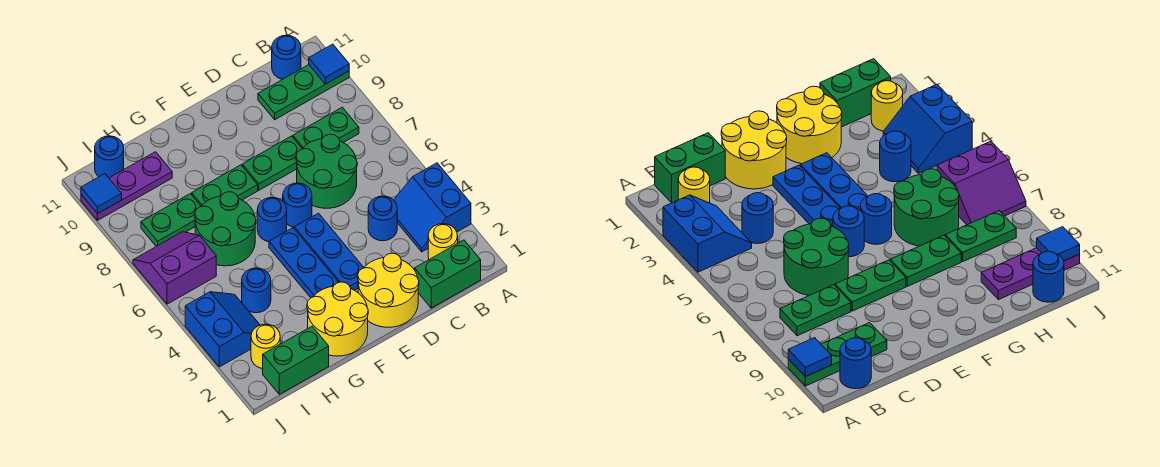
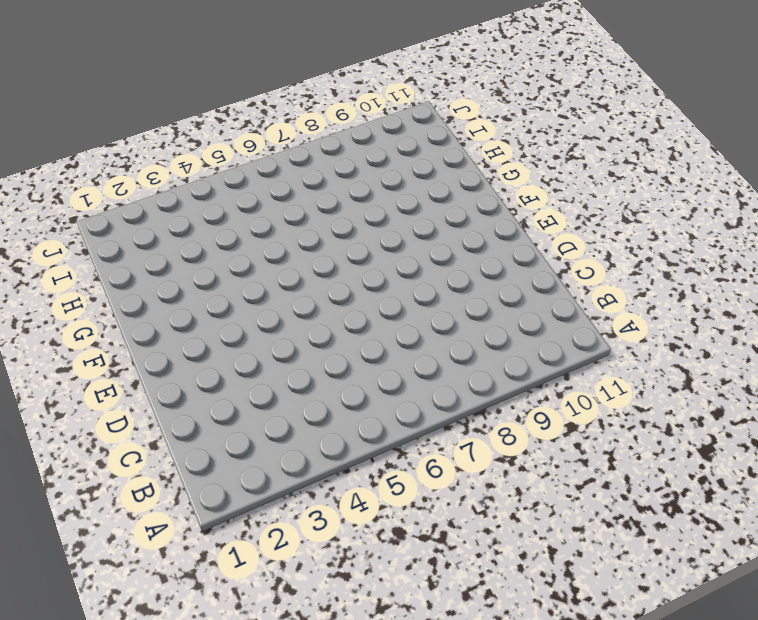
none -> blue 2x2 slope [394,163,471,252]
none -> green 1x3 plate [258,65,349,120]
none -> green 1x2 brick [415,240,481,308]

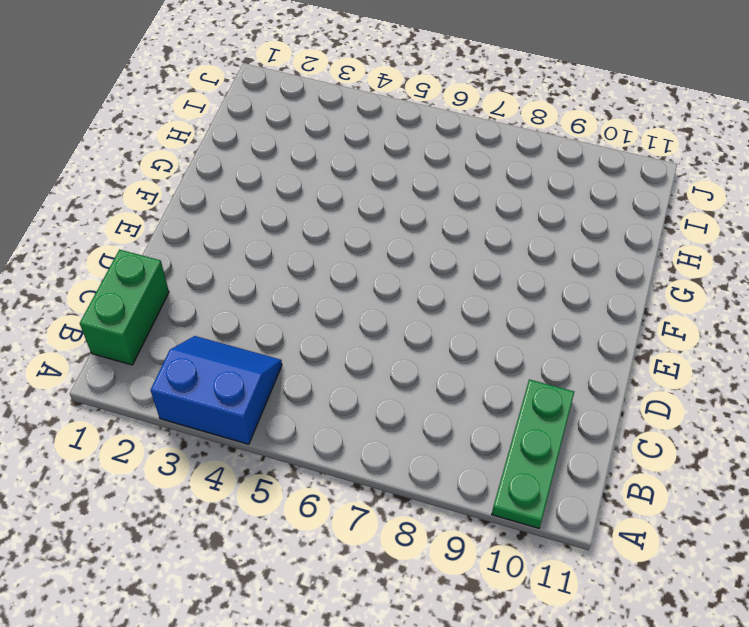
none -> yellow 1x1 round brick [428,224,458,259]
none -> green 1x2 plate [293,107,359,149]
none -> blue 1x1 round brick [272,35,301,79]

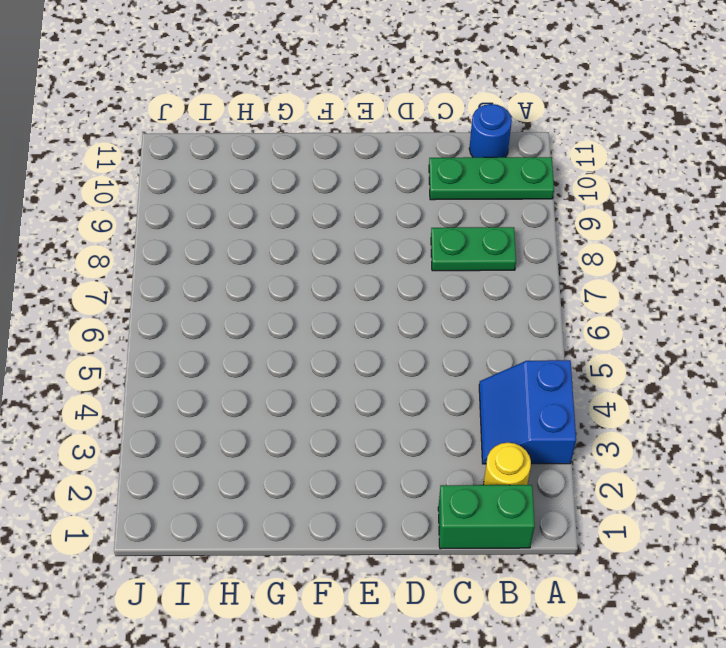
none -> blue 1x1 round brick [368,196,397,241]
none -> green 2x2 round brick [296,134,357,208]
none -> yellow 2x2 round brick [358,253,419,327]

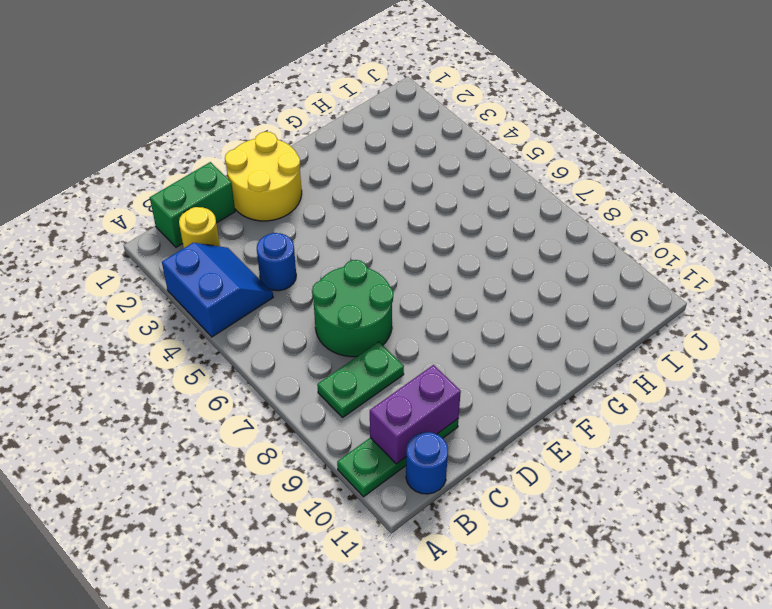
purple 1x2 brick [370,365,461,464] -> none
none -> green 1x2 plate [242,136,302,190]
none -> blue 1x3 plate [294,213,364,290]
none -> blue 1x1 round brick [283,183,312,227]

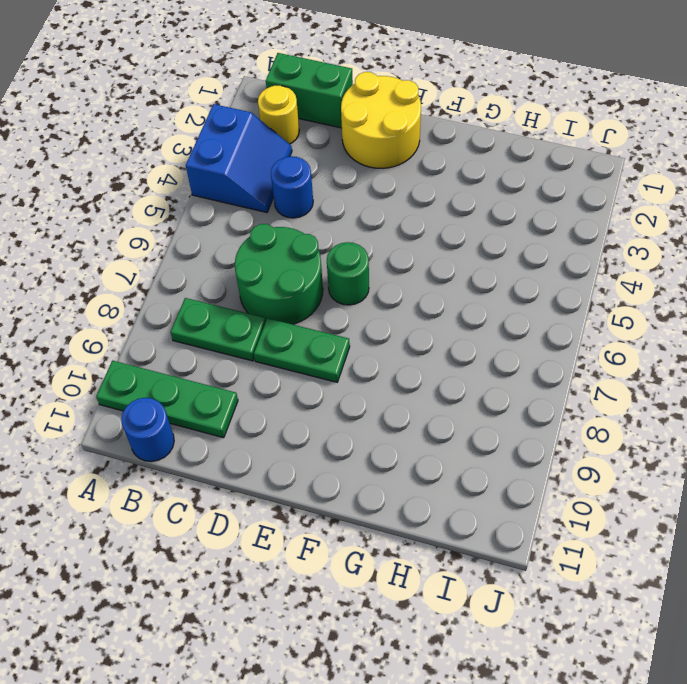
green 1x1 round brick [327,242,369,305] -> blue 1x1 round brick [283,183,312,227]
none -> blue 1x3 plate [294,213,364,290]
none -> yellow 2x2 round brick [307,282,368,356]
none -> blue 1x3 plate [269,228,339,298]

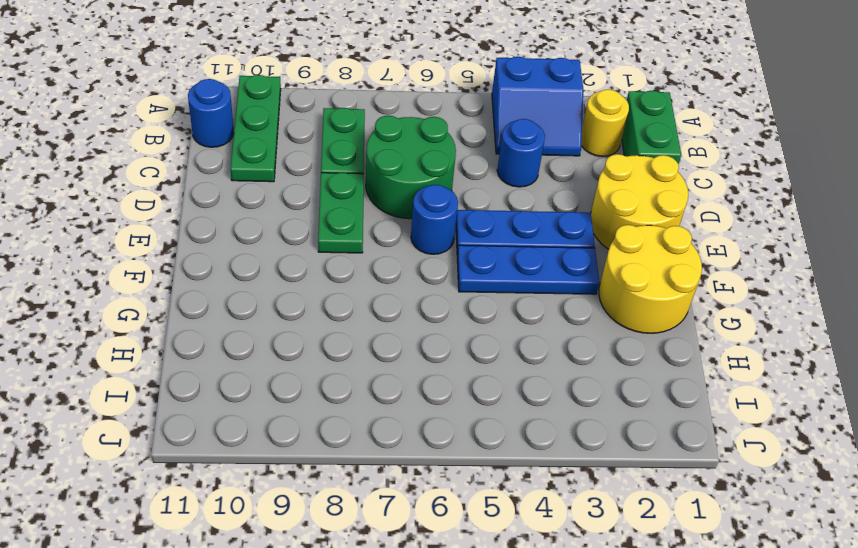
none -> blue 1x1 round brick [257,197,287,242]
none -> green 1x2 plate [192,165,258,206]
none -> green 2x2 round brick [195,192,256,266]

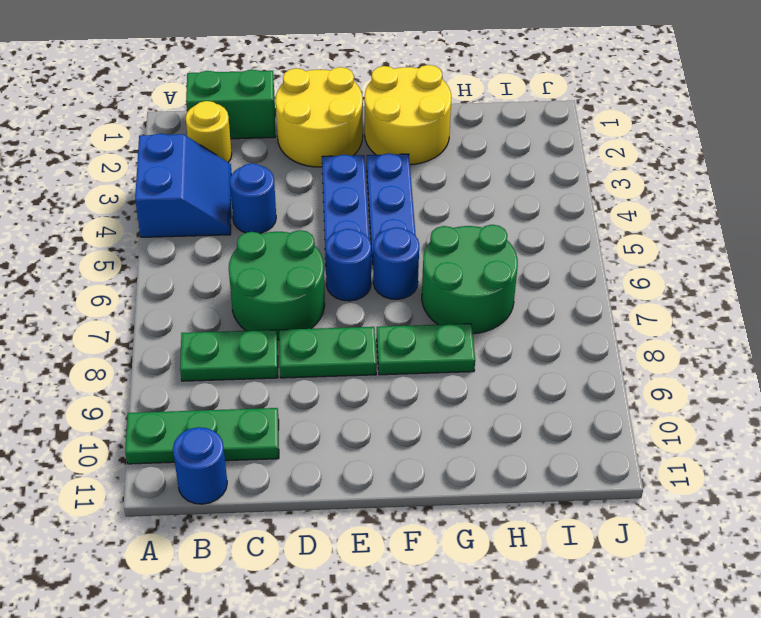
none -> green 1x2 brick [263,327,329,394]
none -> blue 1x1 round brick [242,268,271,313]
none -> green 1x2 plate [141,194,201,246]

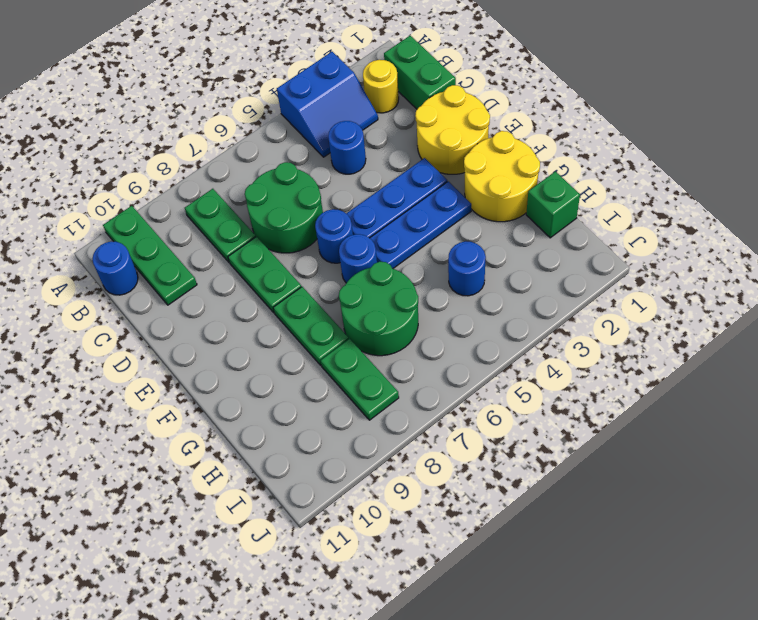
green 1x1 brick [526,171,580,238] -> green 1x2 brick [263,327,329,394]
none -> purple 1x3 plate [81,152,172,220]
none -> yellow 1x1 round brick [251,324,280,369]
none -> blue 2x2 slope [185,292,260,367]

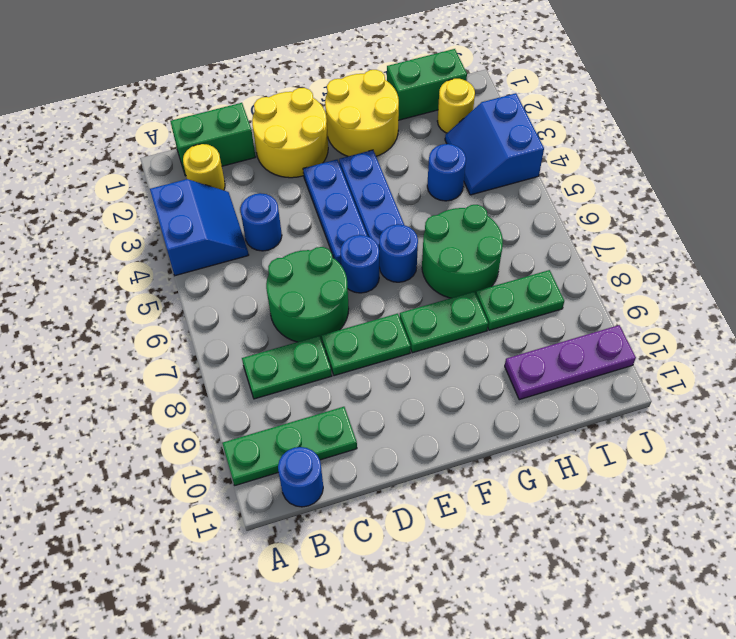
none -> purple 2x2 slope [133,232,216,304]
none -> blue 1x1 round brick [95,136,124,178]
none -> blue 1x1 tile [309,44,349,84]

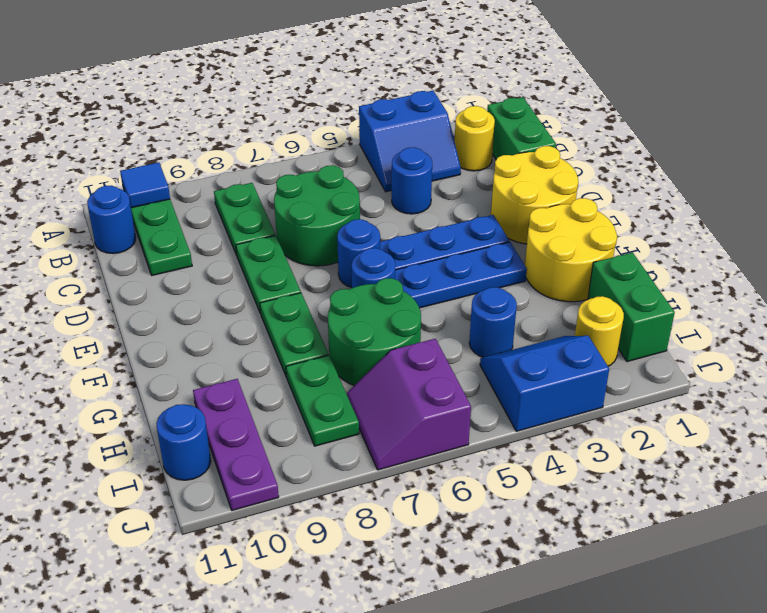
none -> blue 1x1 tile [81,174,122,214]

